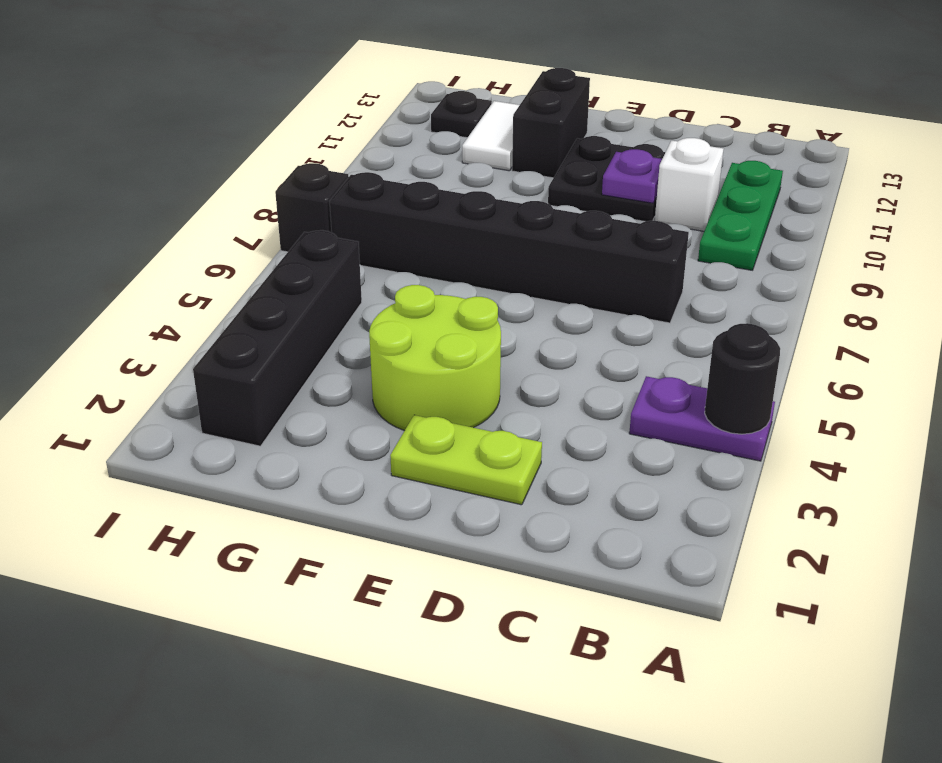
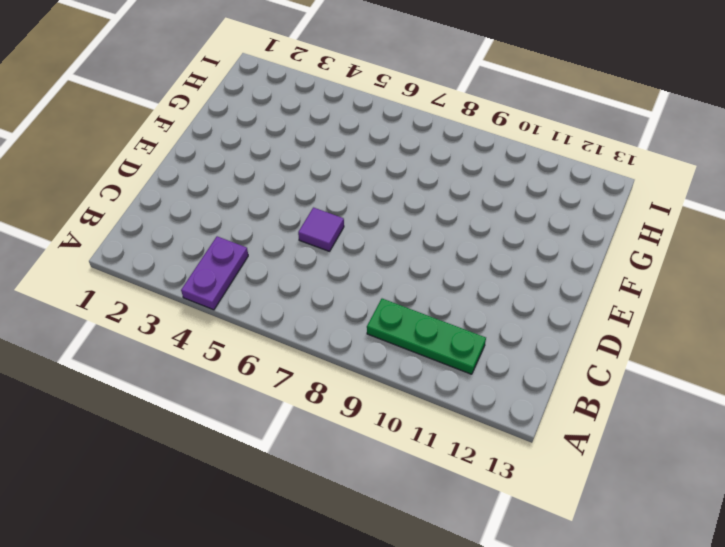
purple 1x1 tile [298,208,344,251] -> none
none -> black 1x6 brick [330,172,689,323]
none -> white 1x1 brick [655,138,723,231]
none -> lime 1x2 plate [390,415,542,505]

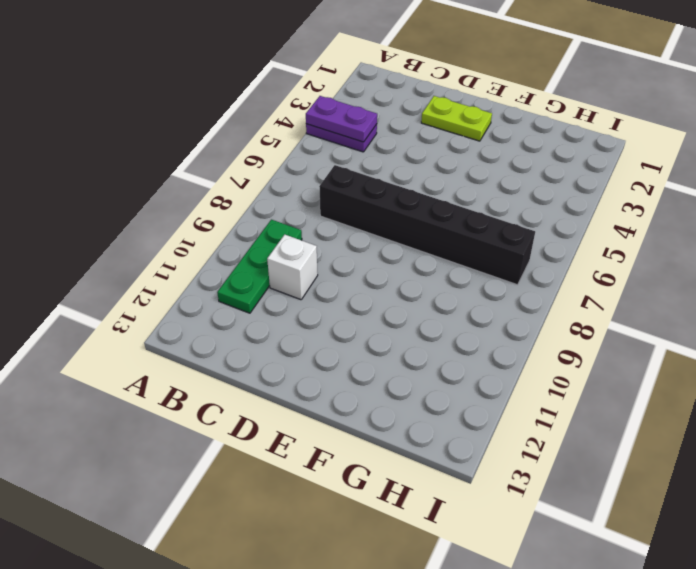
purple 1x2 plate [306,96,377,142] -> black 1x1 round brick [705,323,780,434]
none -> black 2x2 plate [548,136,665,222]
none -> lime 2x2 round brick [369,285,501,431]
none -> black 1x2 brick [512,68,590,178]

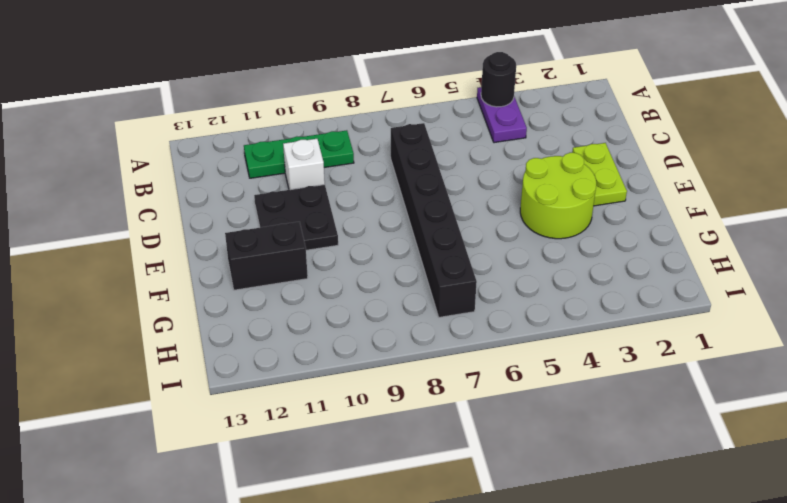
none -> white 1x2 tile [462,101,519,171]
none -> black 1x4 brick [193,230,362,446]
none -> black 1x1 plate [431,91,492,138]

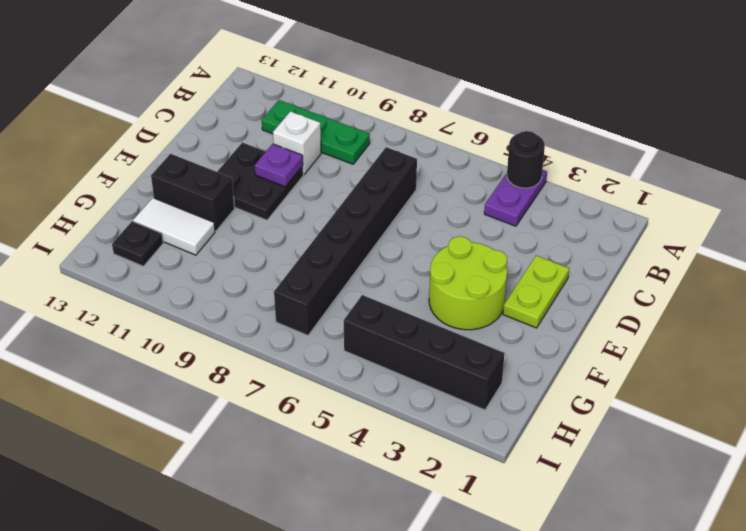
none -> black 1x1 brick [275,163,349,252]

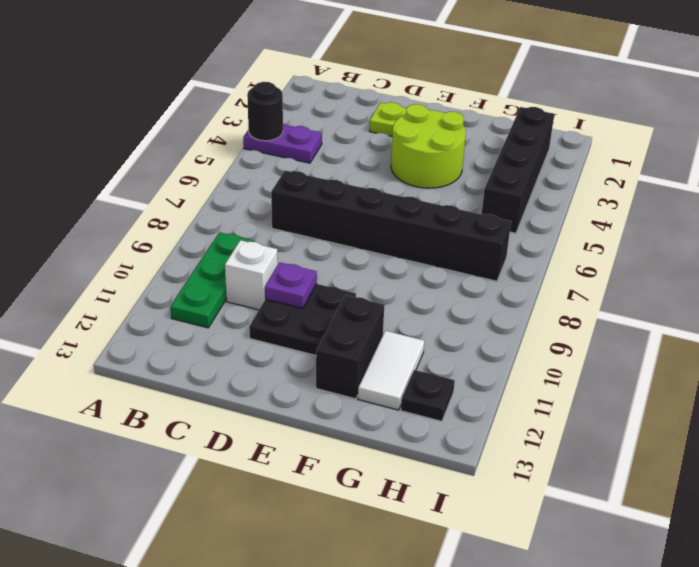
none -> black 1x1 brick [275,163,349,252]

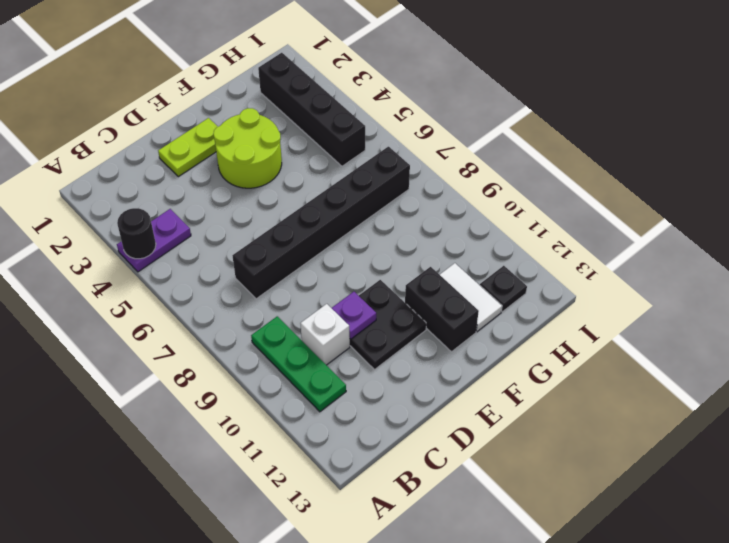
none -> black 1x1 brick [275,163,349,252]

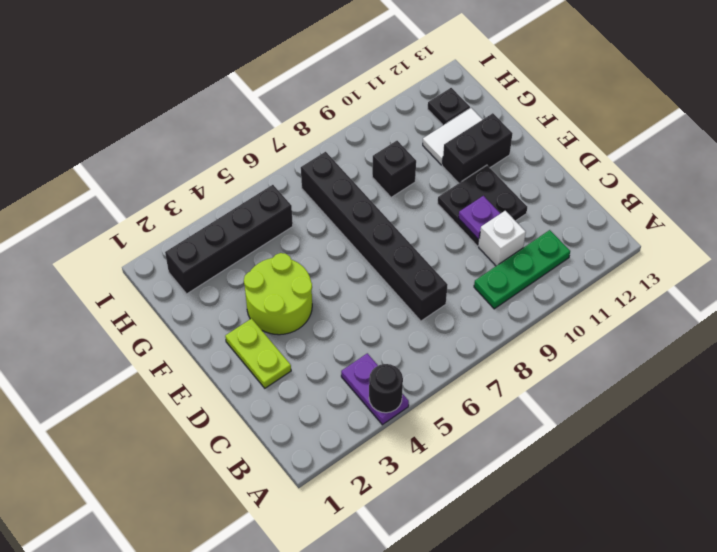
black 1x1 brick [372,141,416,197] -> black 1x1 brick moved to [275,163,349,252]

